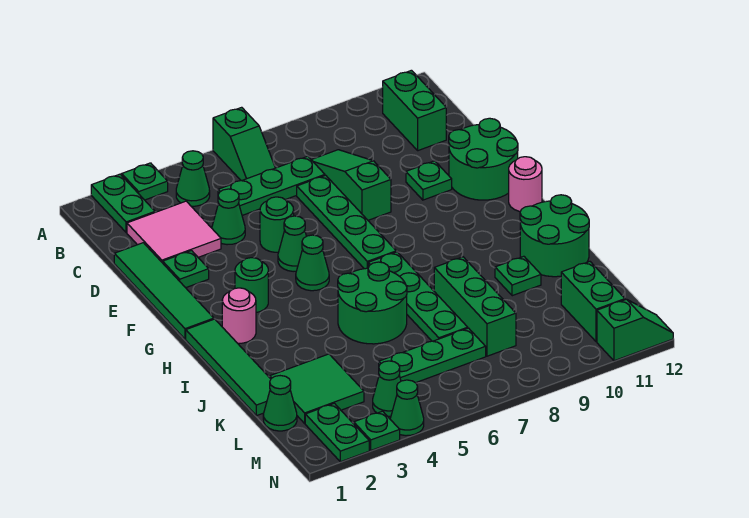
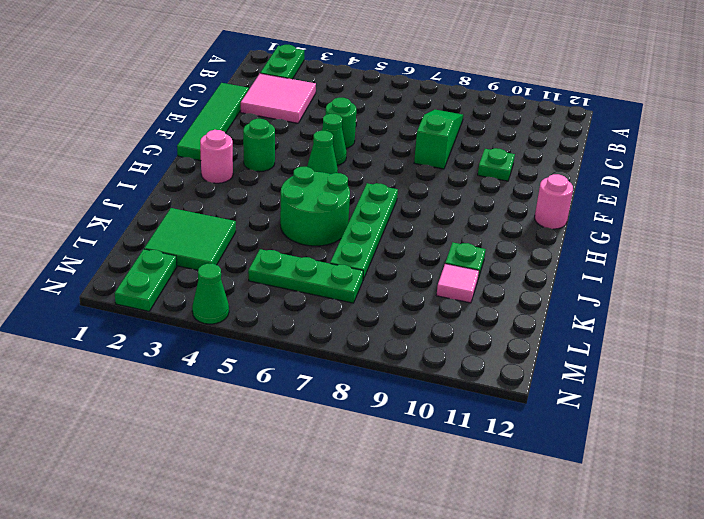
pink 1x1 tile [436,264,479,303] -> none
none -> green 1x1 plate [122,163,168,200]
none -> green 1x2 slope [213,107,275,181]
none -> green 1x1 cone [176,151,210,206]
none -> green 1x2 brick [383,70,446,151]

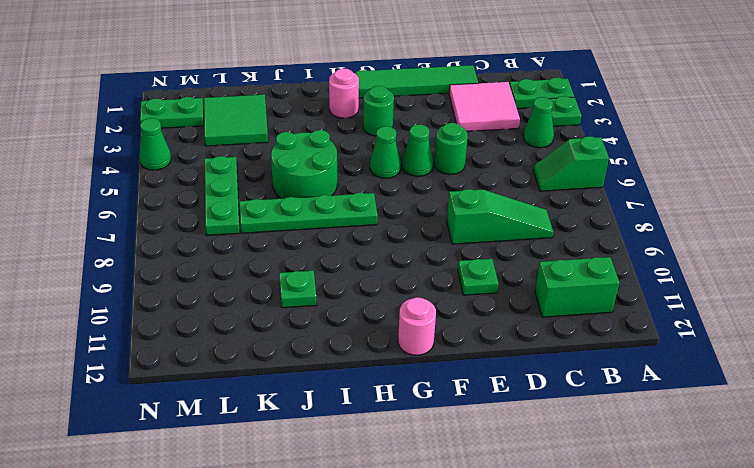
none -> green 1x3 plate [218,156,325,215]
none -> green 1x1 cone [212,189,245,245]
none -> green 1x4 plate [297,175,396,269]
none -> green 1x1 plate [163,251,209,288]

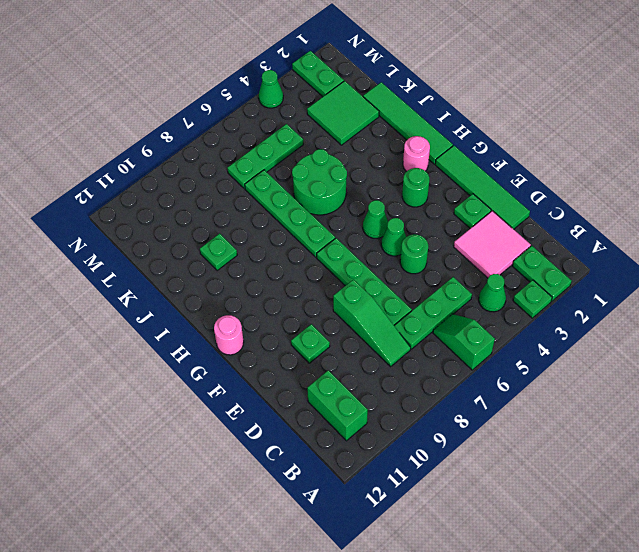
none -> green 1x1 cone [212,189,245,245]
none -> green 2x2 round brick [449,118,518,200]
none -> green 2x2 round brick [520,195,589,277]
none -> green 1x3 brick [434,257,516,356]

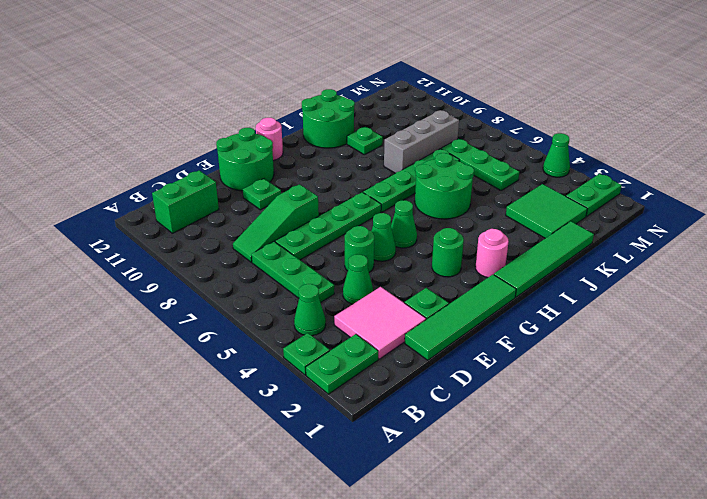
grey 1x3 brick [384,110,459,173] -> green 1x3 brick [434,257,516,356]
none -> green 1x2 slope [213,107,275,181]
none -> green 1x1 cone [263,376,297,431]
none -> green 1x2 brick [561,262,625,342]
none -> green 1x1 cone [373,361,401,416]

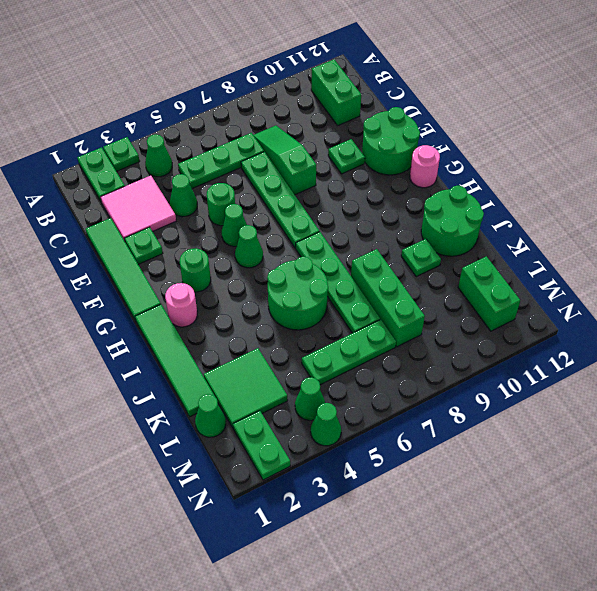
none -> green 1x2 slope [213,107,275,181]
none -> green 1x1 plate [354,411,400,450]
none -> green 1x2 slope [597,299,673,361]

